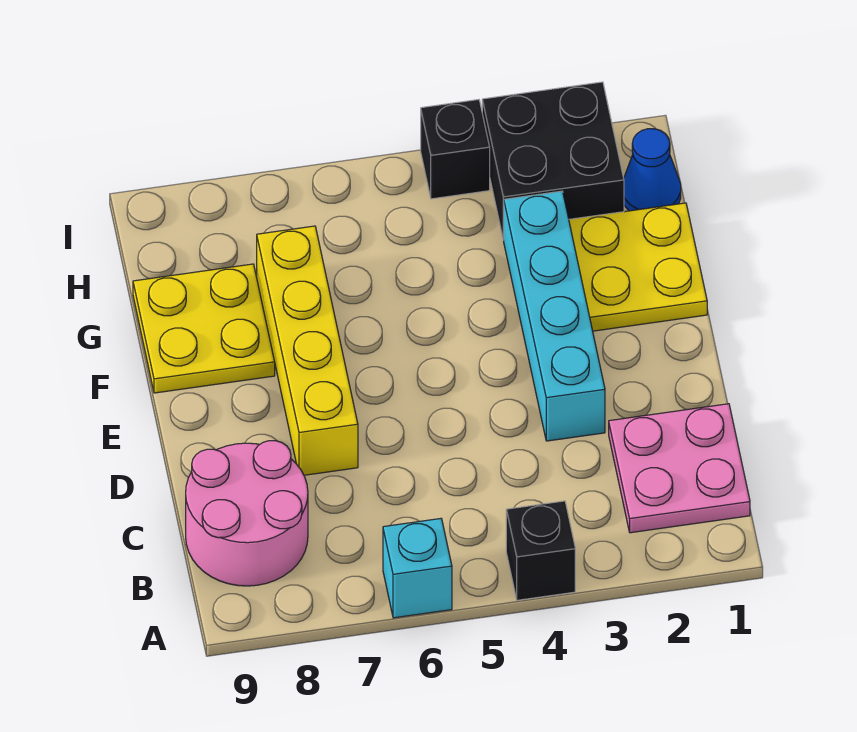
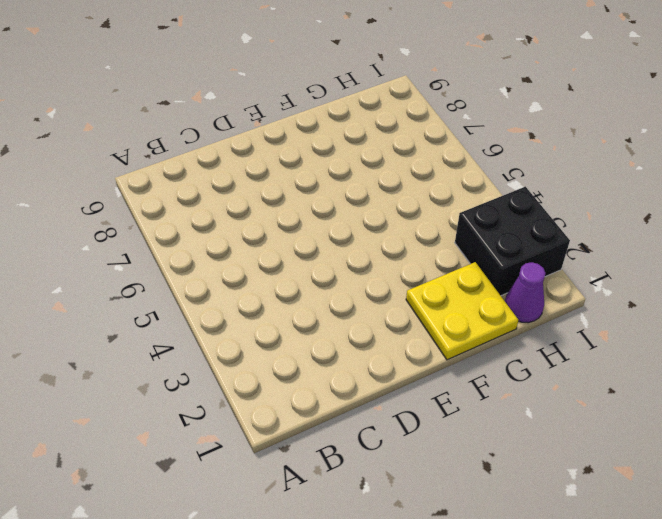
purple 1x1 cone [505,262,545,323] -> blue 1x1 cone [624,129,681,211]
none -> black 1x1 brick [506,501,575,600]
none -> cyan 1x1 brick [383,519,452,618]

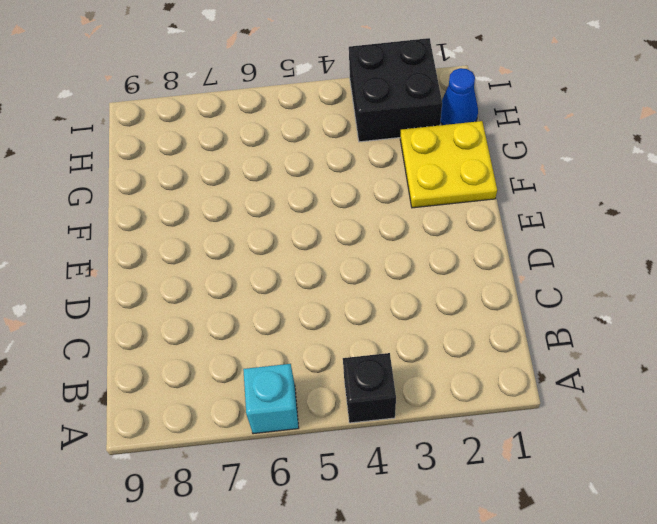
none -> pink 2x2 plate [609,404,750,533]
none -> pink 2x2 round brick [186,441,308,586]

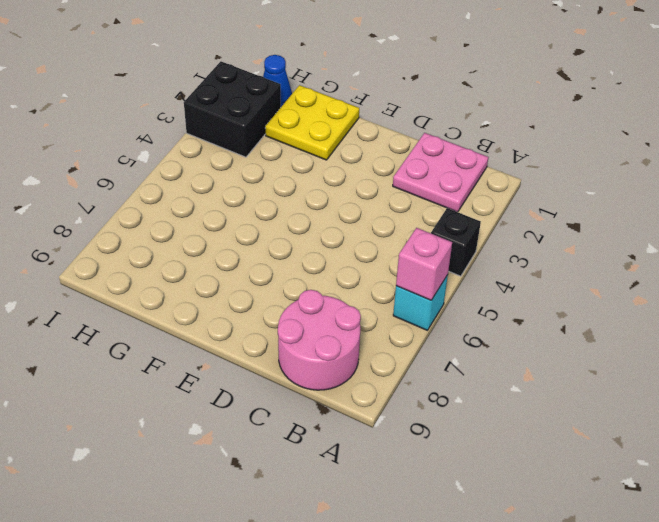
pink 1x1 brick [396,228,452,300] -> none
none -> cyan 1x4 brick [504,191,605,441]
none -> yellow 1x4 brick [257,226,358,475]

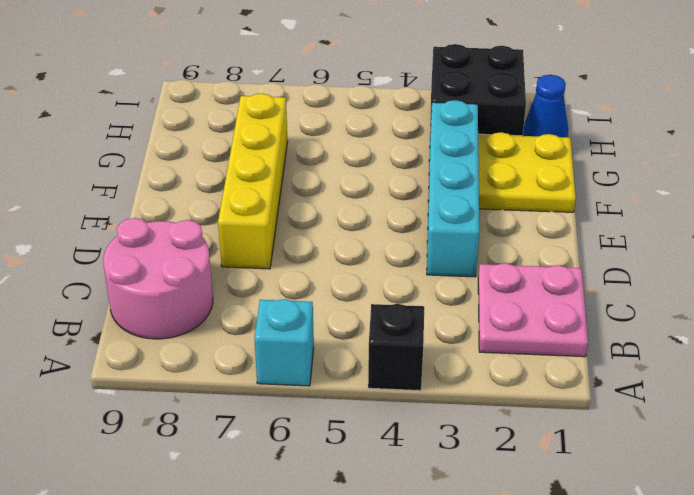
none -> yellow 2x2 plate [133,264,275,393]
none -> black 1x1 brick [421,100,490,199]

